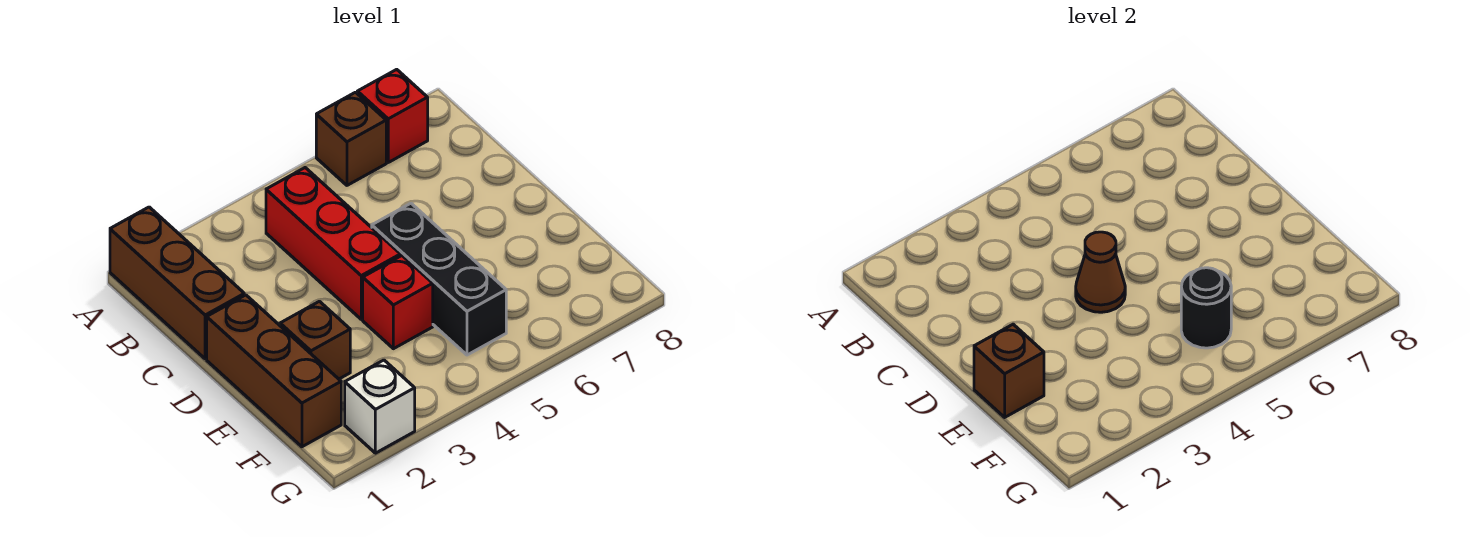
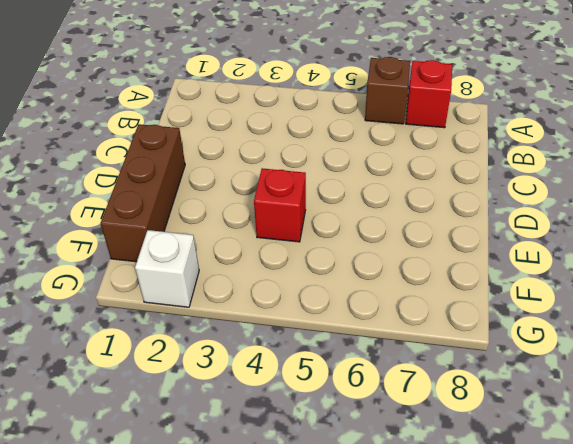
none -> brown 1x3 brick [110,207,244,359]
none -> red 1x3 brick [266,168,400,319]
none -> black 1x3 brick [372,203,506,355]

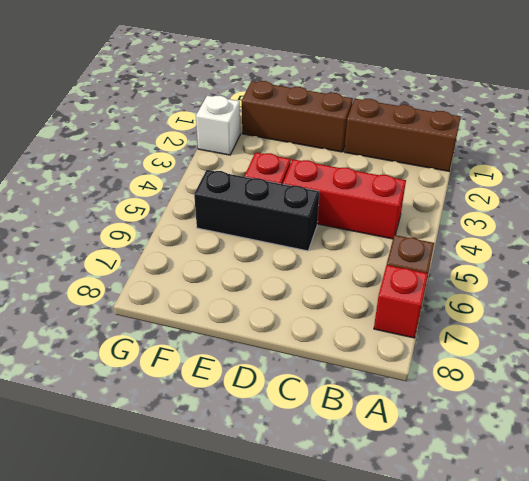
none -> brown 1x1 brick [280,301,350,379]
none -> brown 1x1 cone [1076,232,1125,312]
none -> brown 1x1 brick [974,324,1044,417]

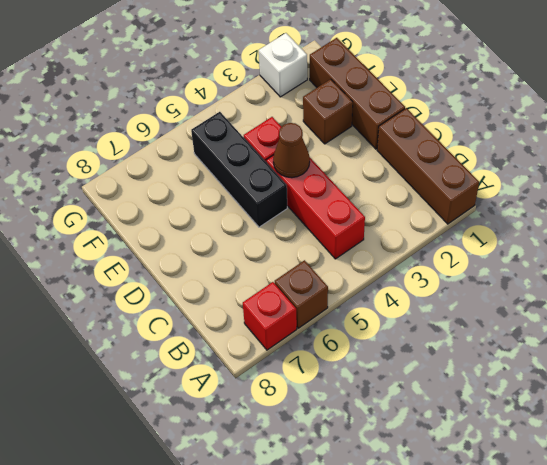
none -> brown 1x1 brick [974,324,1044,417]
none -> black 1x1 round brick [1181,268,1231,348]

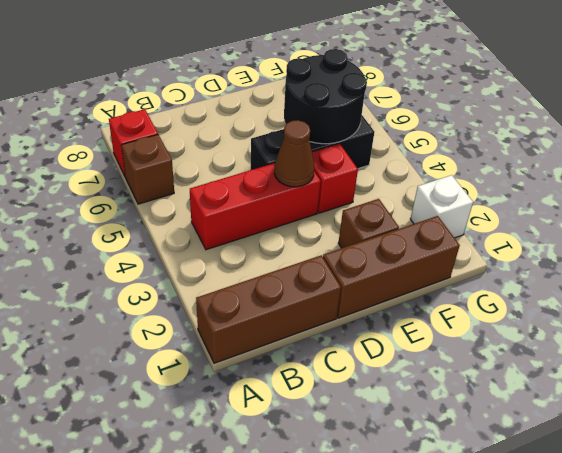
black 2x2 round brick [284,49,367,144] -> black 1x1 round brick [1181,268,1231,348]
none -> brown 1x1 brick [974,324,1044,417]

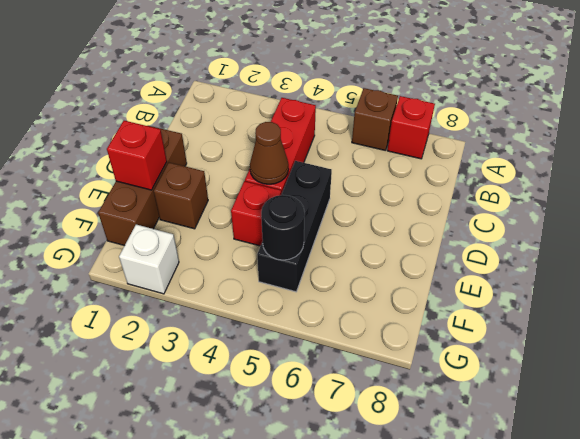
red 1x1 brick [107,121,167,190] -> brown 1x1 brick [974,324,1044,417]
none -> brown 1x3 brick [110,207,244,359]

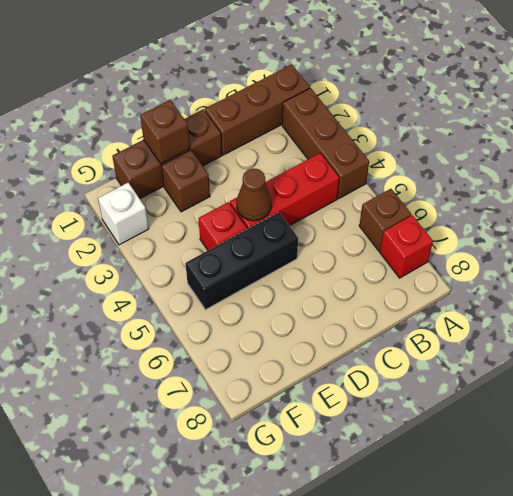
brown 1x3 brick [282,88,369,199] -> none
none -> black 1x1 round brick [1181,268,1231,348]

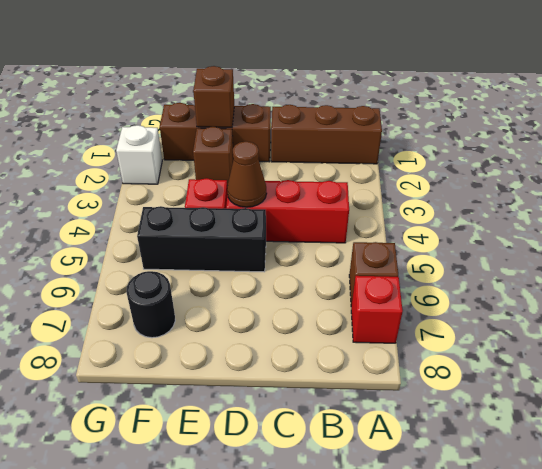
black 1x1 round brick [127,271,175,338] -> black 1x1 round brick moved to [1181,268,1231,348]

